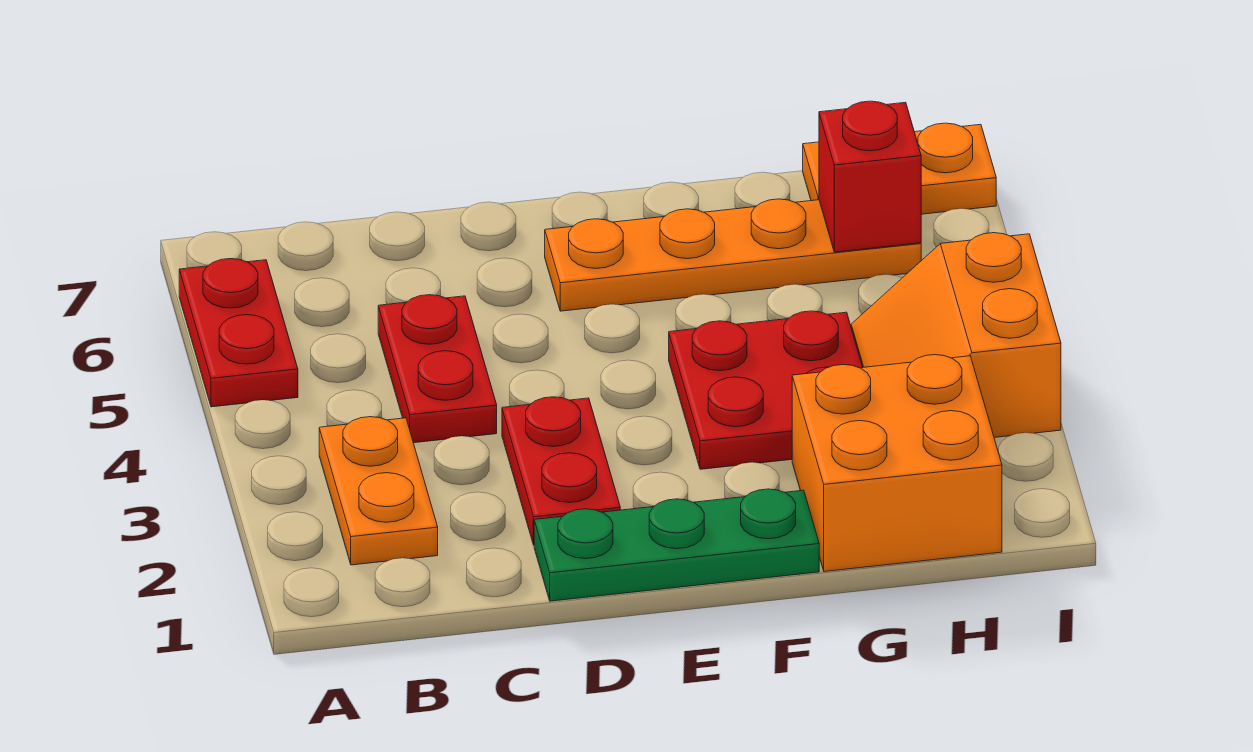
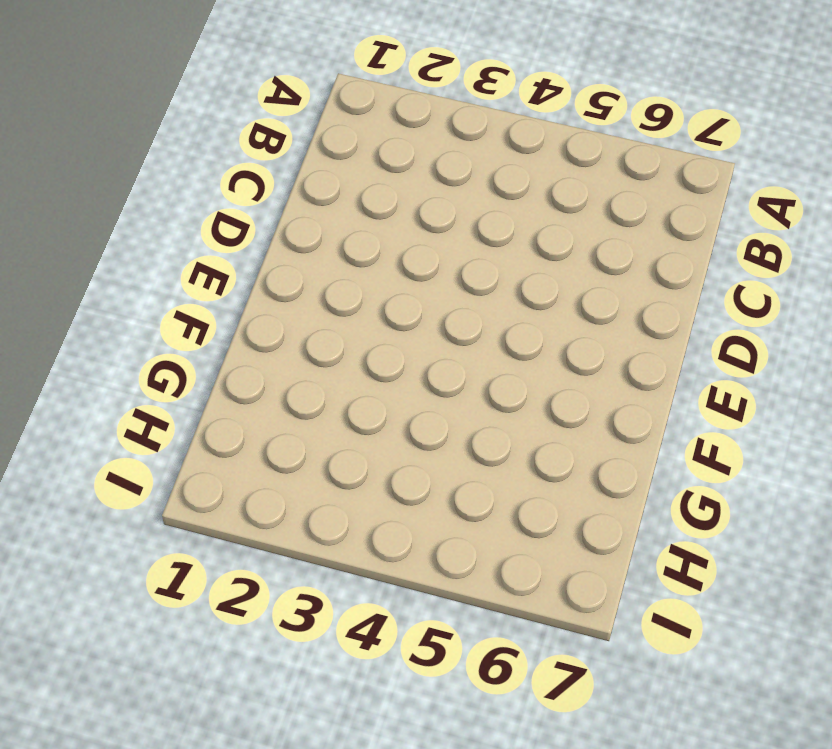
none -> red 1x2 plate [179,259,298,407]
none -> orange 1x2 plate [319,417,438,565]

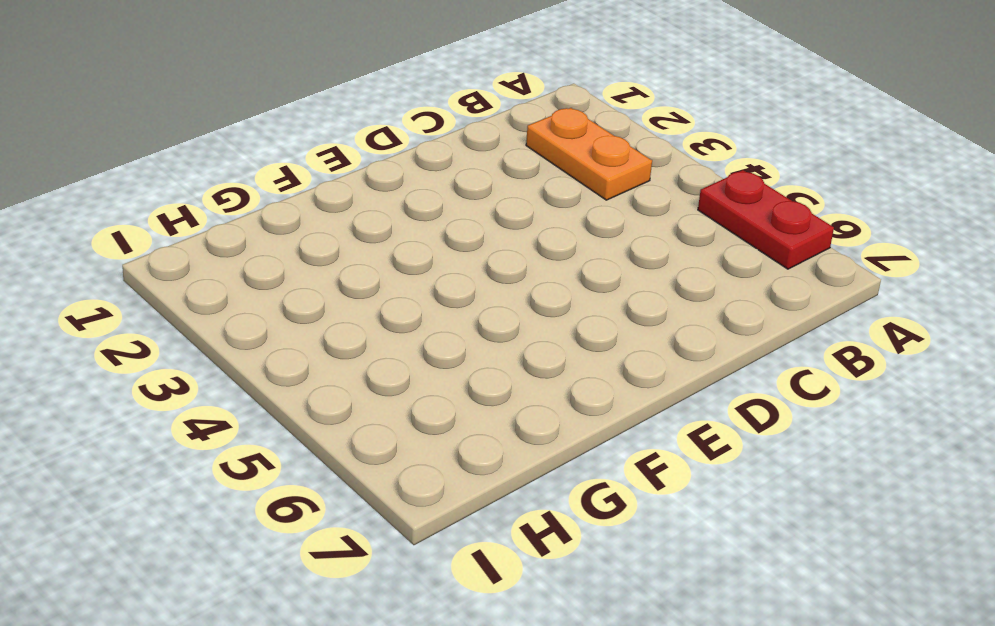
none -> red 1x2 plate [378,295,497,443]
none -> green 1x3 plate [534,489,819,601]

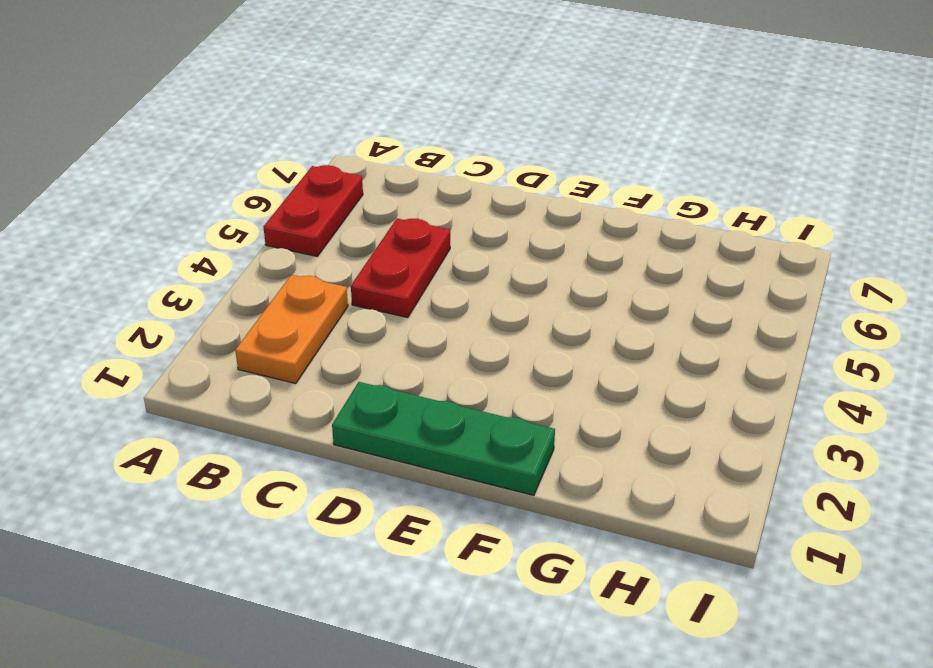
none -> red 1x2 plate [502,397,620,545]
none -> orange 1x4 plate [545,199,921,311]

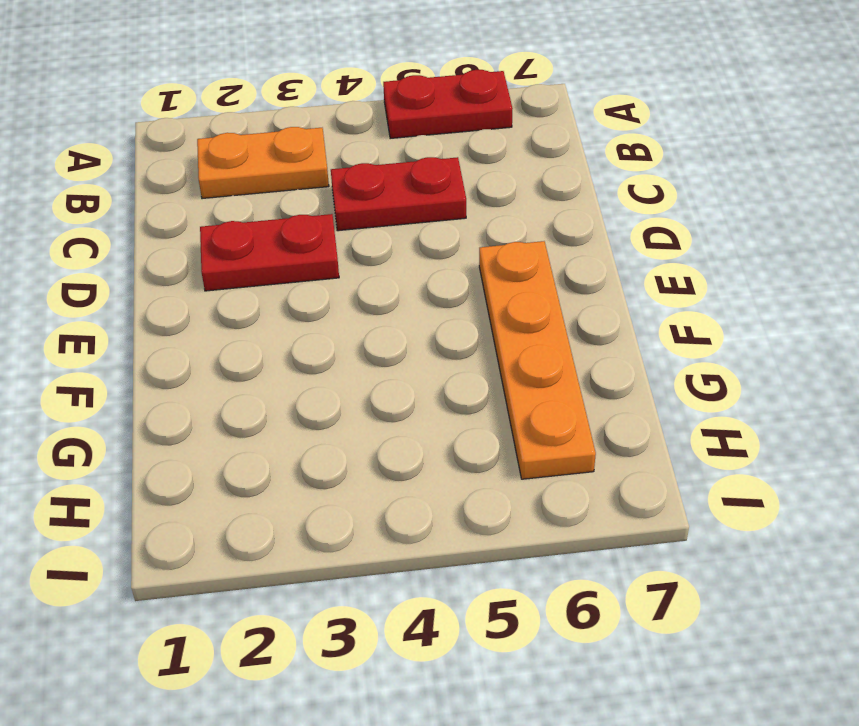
none -> green 1x3 plate [534,489,819,601]
none -> red 2x2 plate [669,311,863,469]

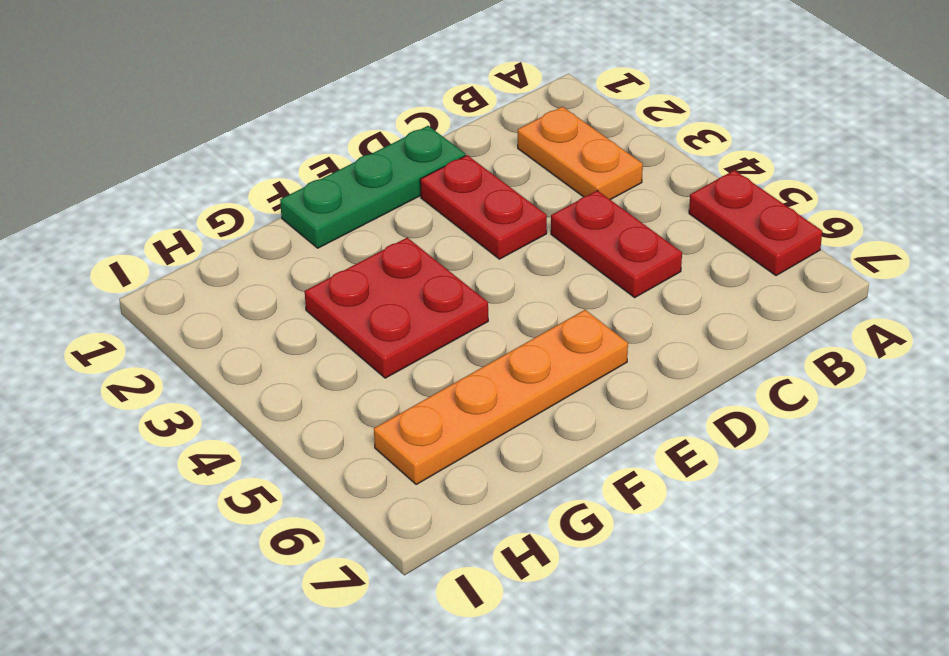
none -> orange 2x2 brick [792,355,1002,572]
none -> orange 2x2 slope [851,233,1061,438]

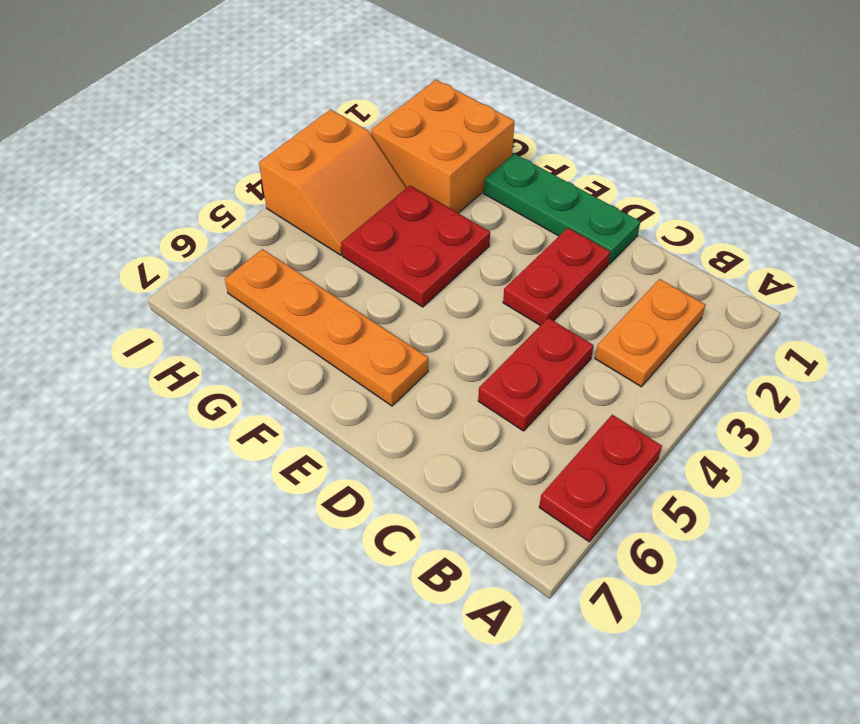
none -> orange 1x2 plate [803,123,996,214]
none -> red 1x1 brick [819,101,921,252]

